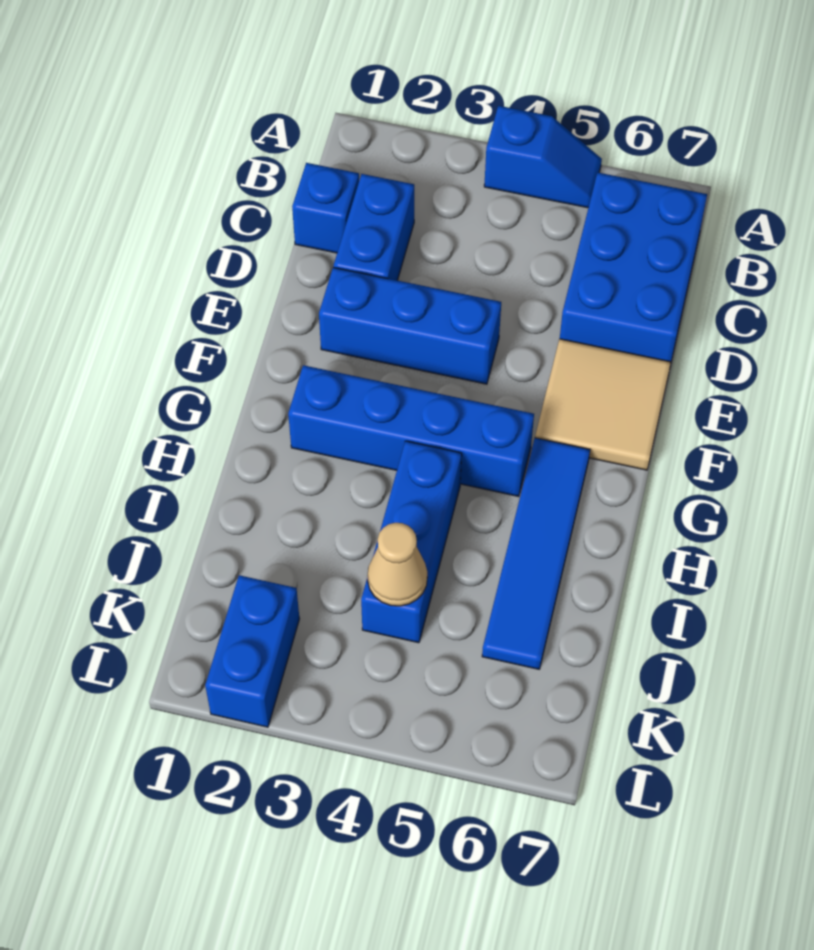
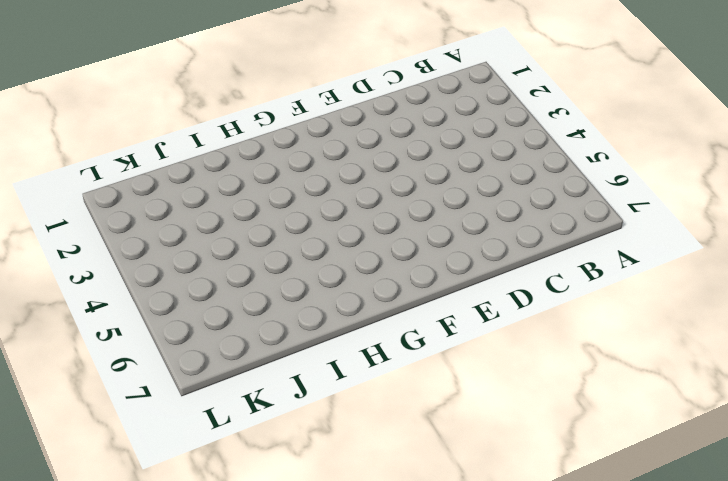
none -> blue 1x2 slope [484,106,602,208]
none -> blue 2x3 brick [560,172,707,362]

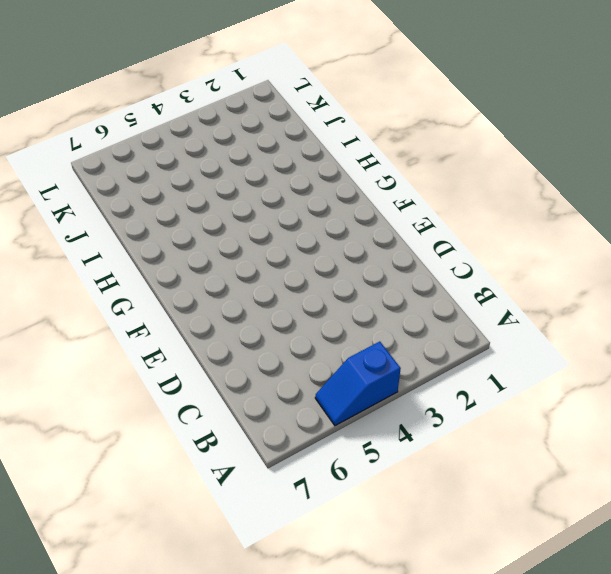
none -> blue 2x3 brick [560,172,707,362]
none -> blue 1x1 brick [292,163,359,253]

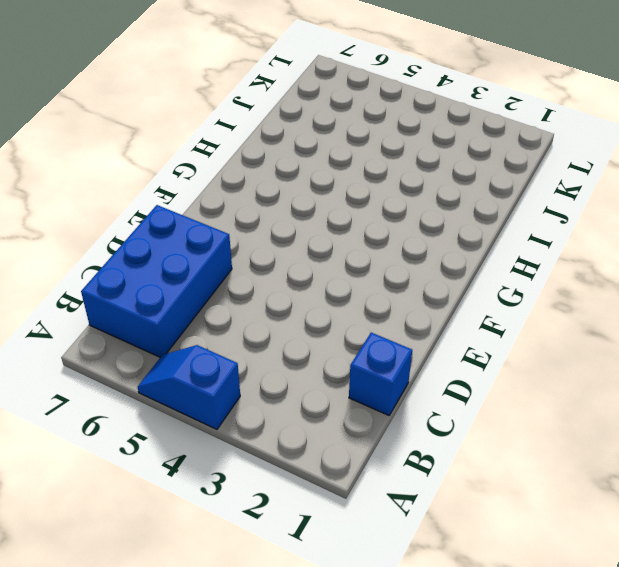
none -> blue 1x2 brick [334,174,414,280]
none -> blue 1x3 brick [319,267,501,384]

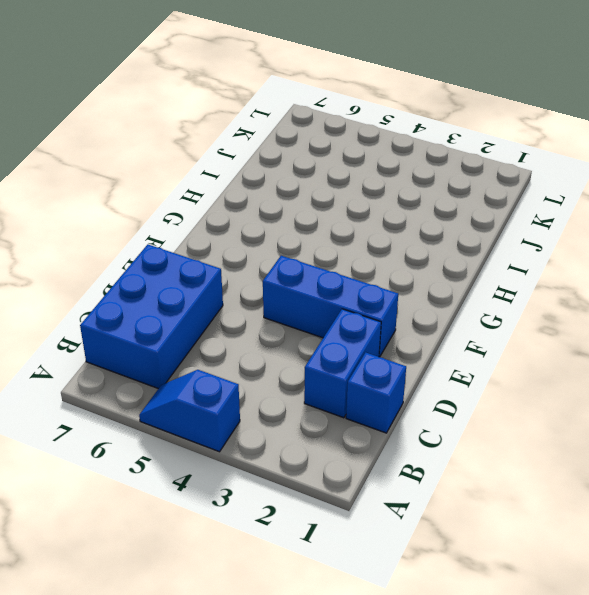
none -> tan 2x2 tile [535,339,671,470]
none -> blue 1x4 brick [288,365,534,497]

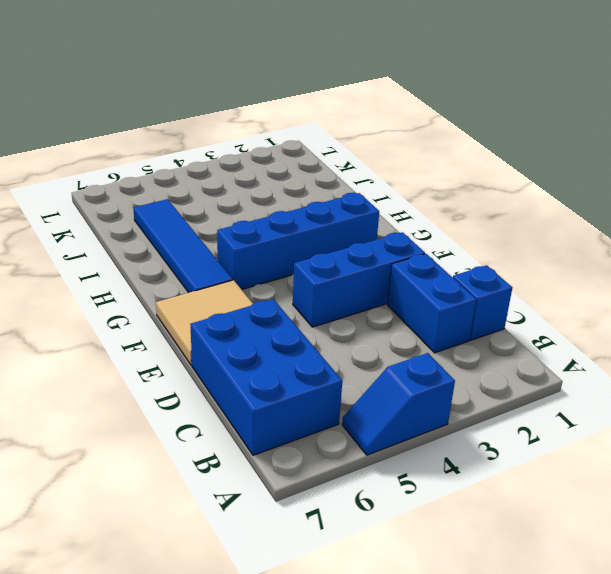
none -> blue 1x3 brick [361,441,462,643]
none -> blue 1x2 brick [205,575,299,727]

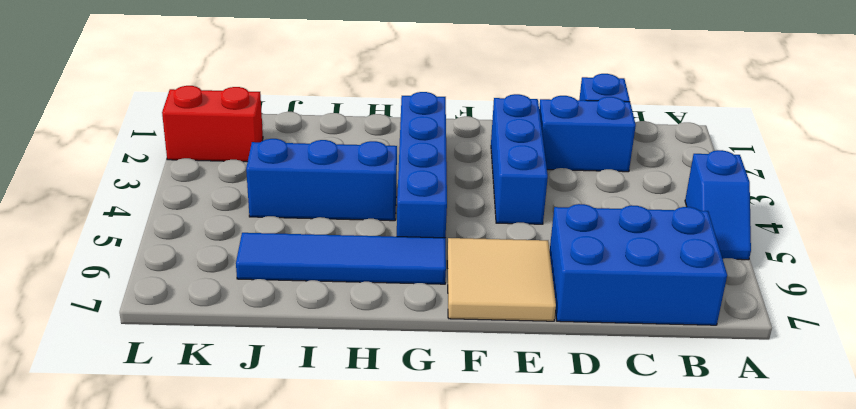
red 1x2 brick [162,86,263,162] -> blue 1x2 brick [205,575,299,727]
none -> tan 1x1 cone [367,523,427,606]

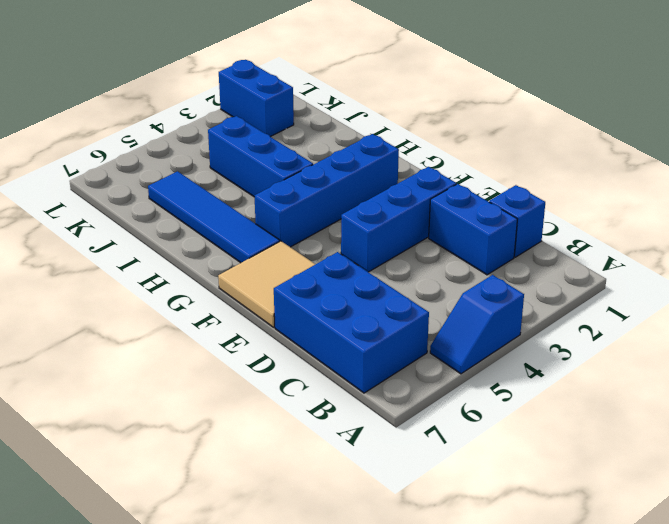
none -> tan 1x1 cone [367,523,427,606]

